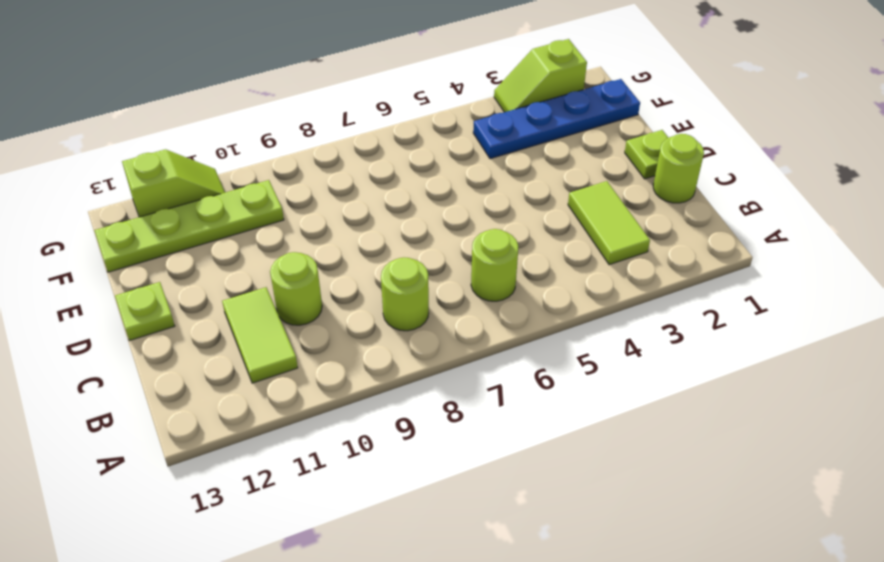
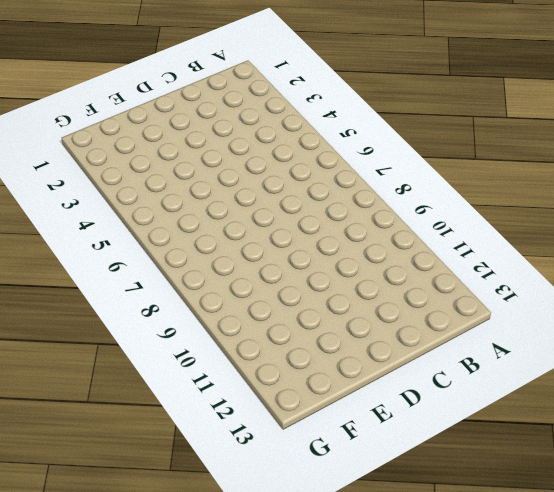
none -> lime 1x2 tile [568,181,650,265]
none -> lime 1x1 round brick [471,229,518,301]
none -> lime 1x1 round brick [381,257,429,331]

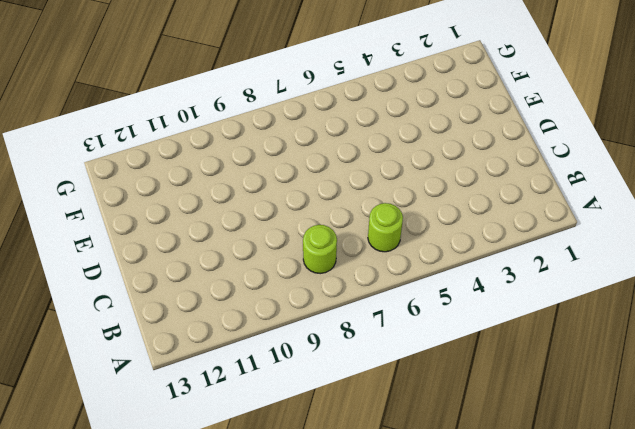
none -> lime 1x2 tile [568,181,650,265]
none -> lime 1x2 tile [222,287,298,383]
none -> lime 1x1 round brick [653,134,704,203]

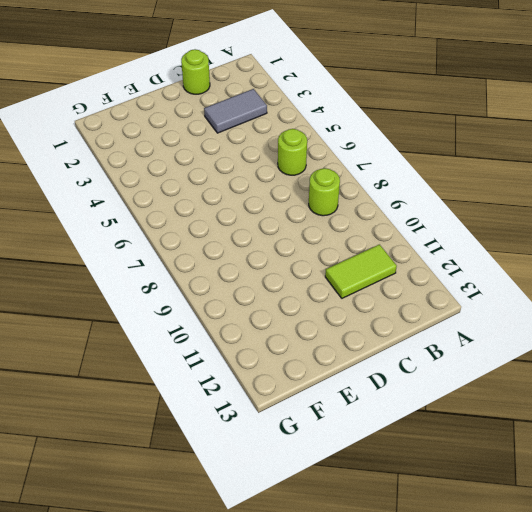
grey 1x2 tile [204,89,267,133] -> lime 1x2 tile [568,181,650,265]
none -> lime 1x1 round brick [270,252,322,325]
none -> lime 1x1 plate [625,130,668,179]
none -> lime 1x1 plate [115,282,175,341]

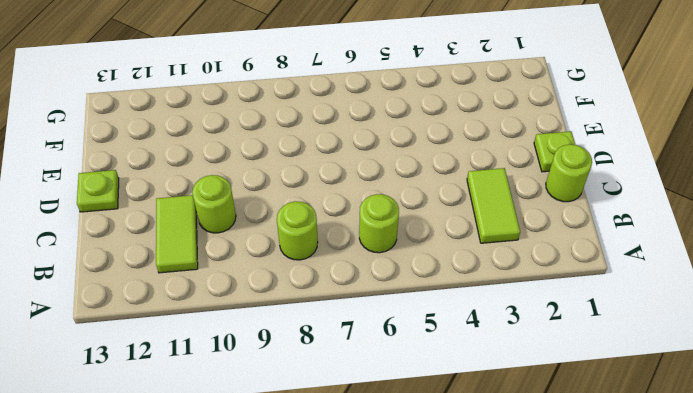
none -> blue 1x4 plate [473,79,640,159]
none -> lime 1x4 plate [94,180,284,272]
none -> lime 1x2 slope [494,39,587,112]

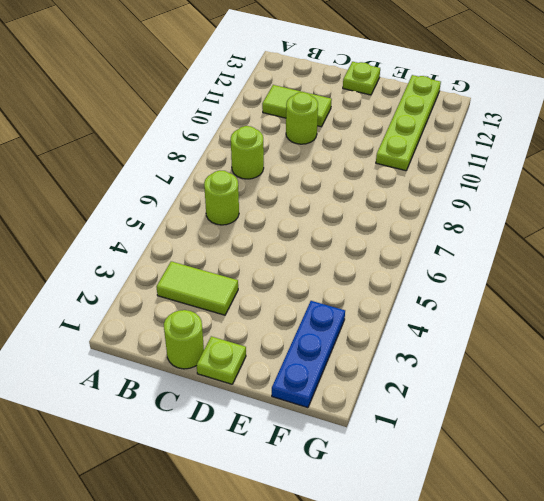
blue 1x3 plate [272,301,345,408] -> blue 1x4 plate [473,79,640,159]
none -> lime 1x2 slope [494,39,587,112]
none -> lime 1x2 slope [122,149,225,217]

